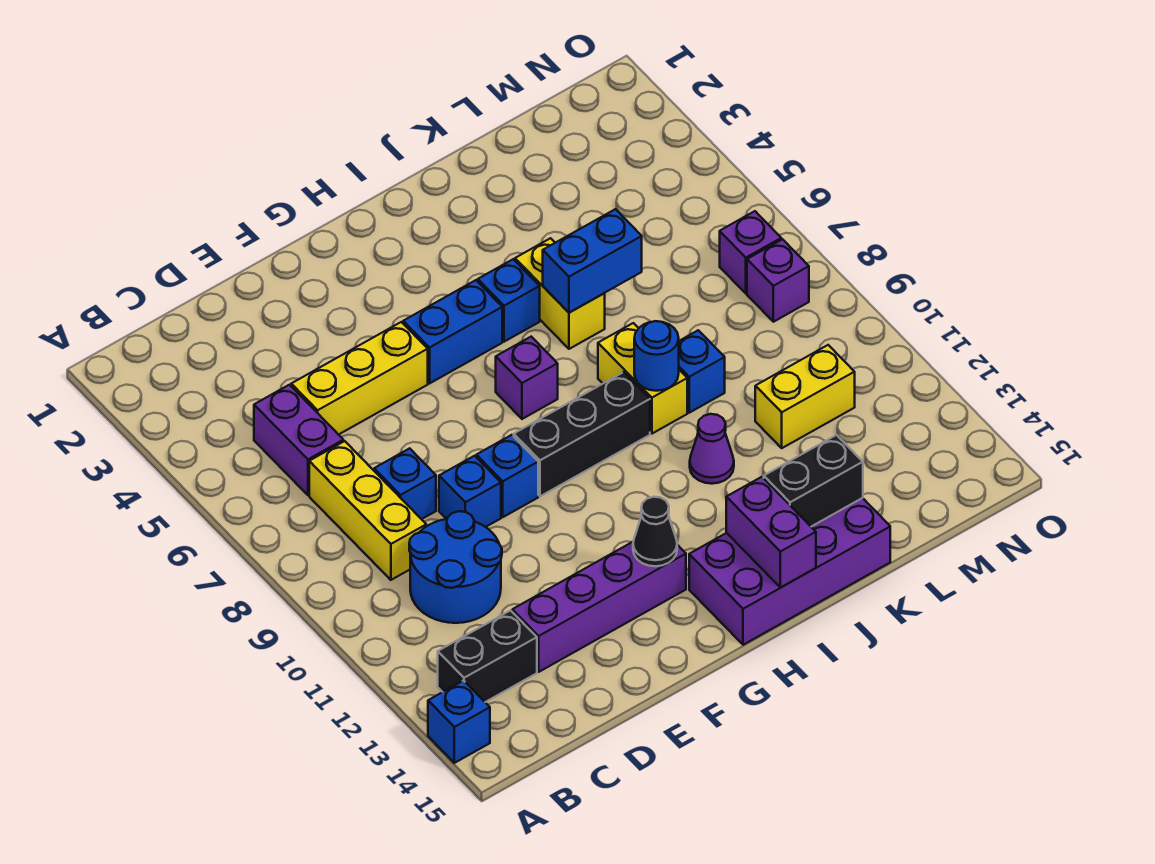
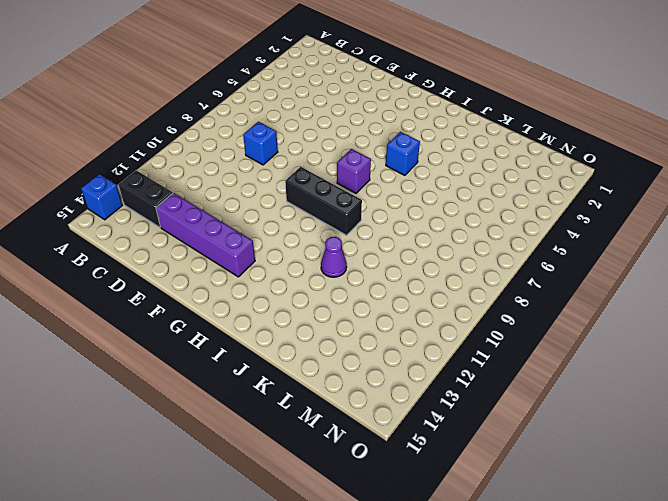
none -> purple 1x2 brick [254,385,343,495]
none -> yellow 1x3 brick [309,441,426,580]
none -> blue 2x2 round brick [409,511,502,623]

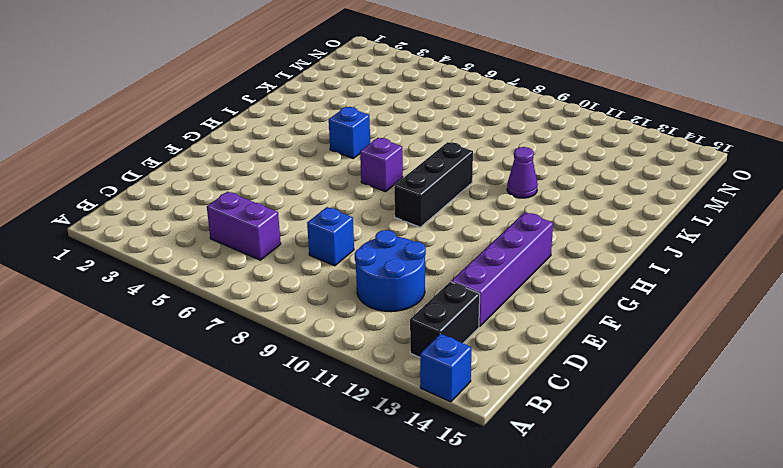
none -> yellow 1x3 brick [309,441,426,580]
none -> yellow 1x3 brick [291,322,428,435]
none -> blue 1x1 brick [439,456,501,527]

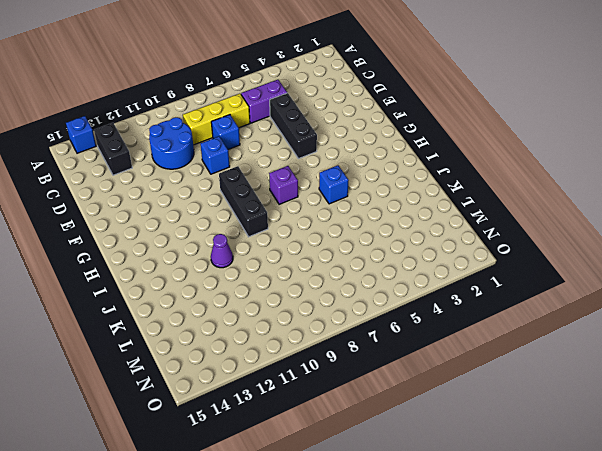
black 1x3 brick [270,93,317,159] -> yellow 1x3 brick [291,322,428,435]
none -> purple 1x4 brick [512,542,686,672]
none -> blue 1x1 brick [476,435,538,517]
none -> blue 1x2 brick [403,280,502,383]

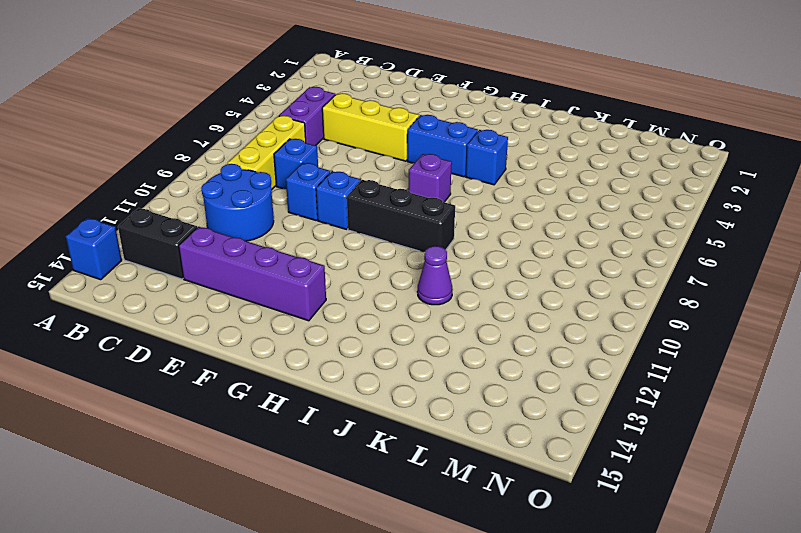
none -> purple 2x4 brick [689,498,890,645]
none -> yellow 1x2 brick [515,238,605,349]
none -> yellow 1x2 brick [598,323,687,434]

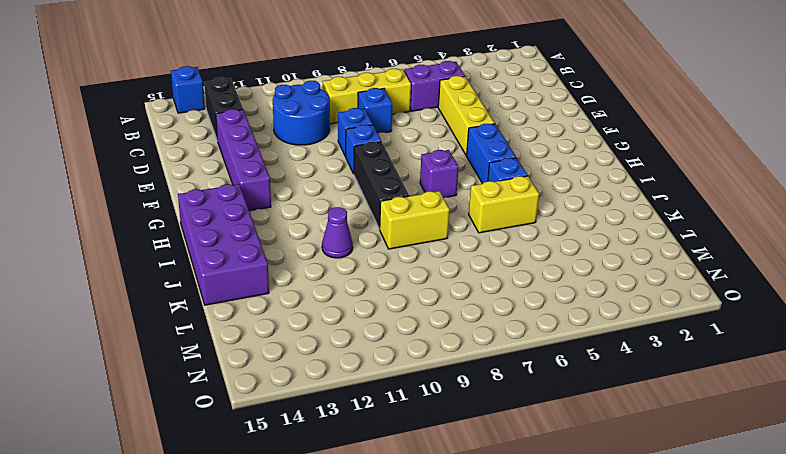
none -> blue 1x1 brick [679,330,725,413]
none -> yellow 1x2 brick [755,345,855,448]
none -> purple 1x1 brick [720,211,781,293]

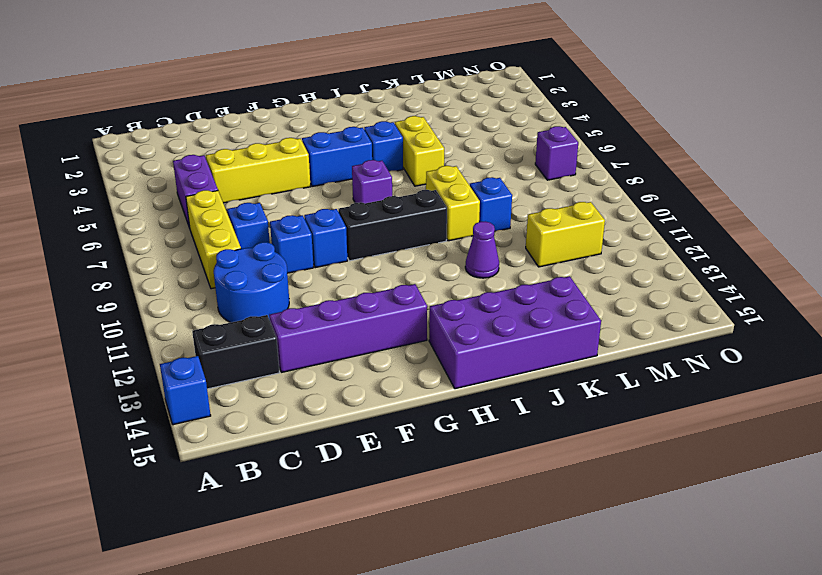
none -> purple 1x1 brick [747,239,809,322]
none -> black 1x1 cone [633,497,677,566]
none -> purple 1x2 brick [726,477,816,587]

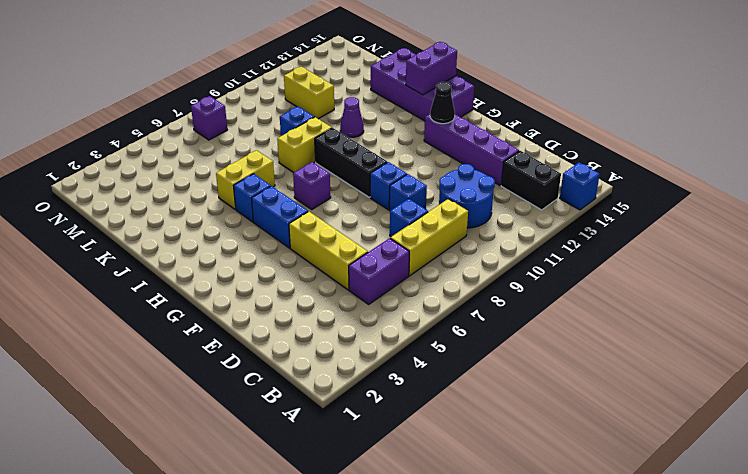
none -> purple 1x1 brick [747,239,809,322]
none -> blue 1x2 brick [543,209,642,313]
none -> blue 1x1 round brick [634,321,679,391]

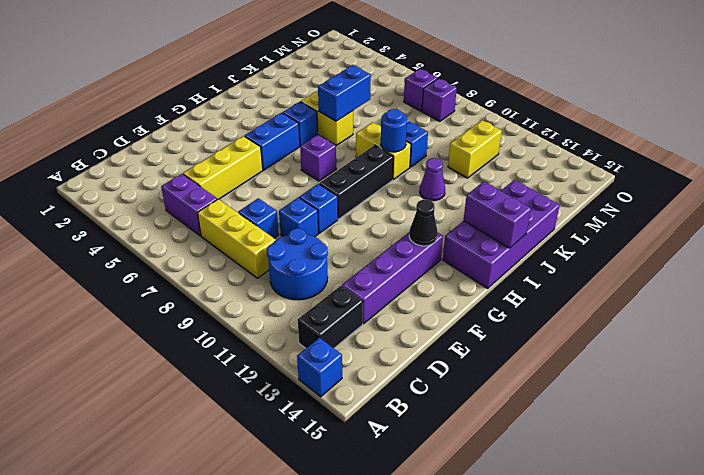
none -> black 1x2 brick [764,435,863,527]

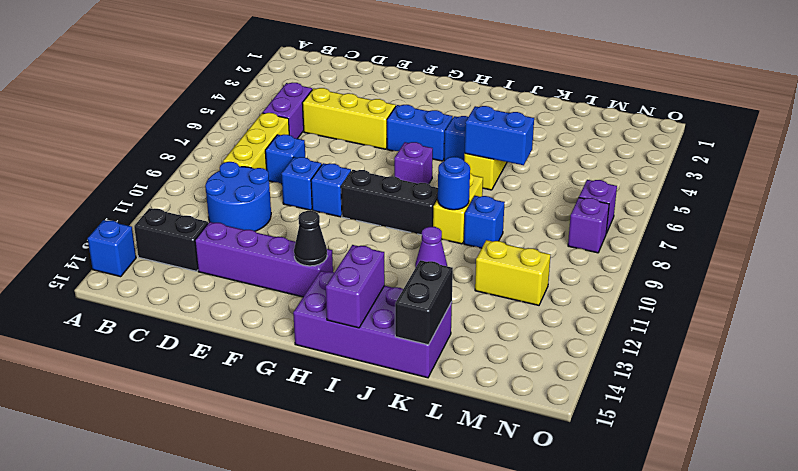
black 1x2 brick [395,260,453,345] -> black 1x2 brick turned to [764,435,863,527]

